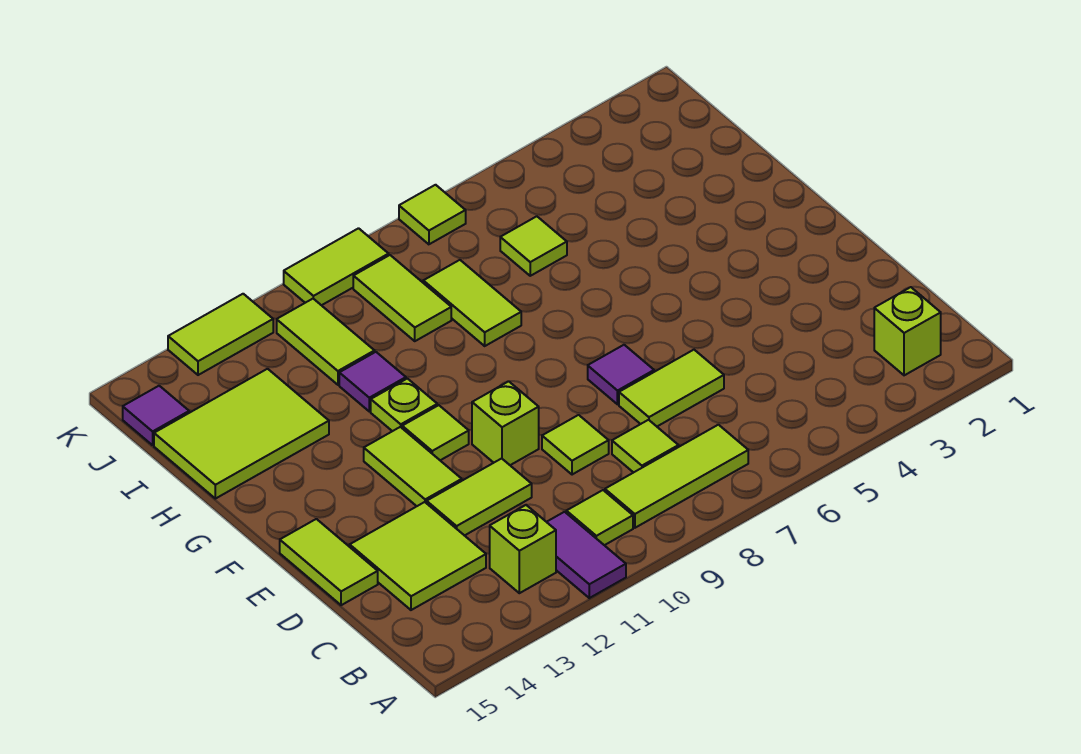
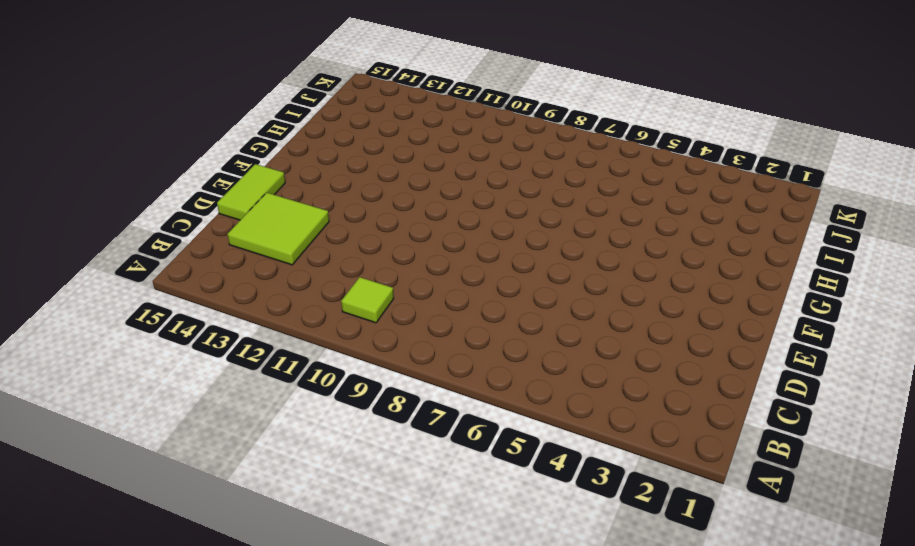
none -> purple 1x2 tile [547,512,626,598]
none -> lime 1x1 brick [874,287,941,375]
none -> lime 1x3 tile [605,425,748,528]

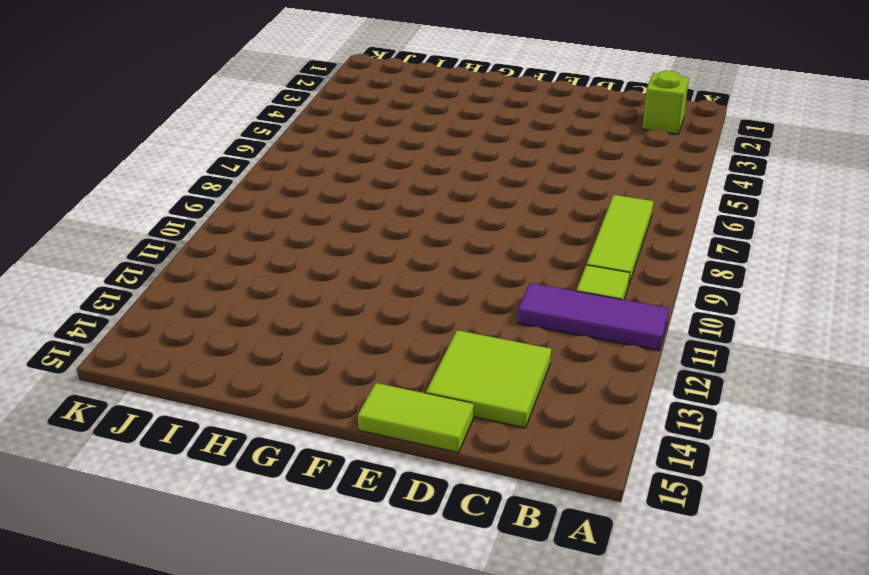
purple 1x3 tile [518,283,669,351] -> purple 1x2 tile [547,512,626,598]
none -> lime 1x1 brick [490,505,556,593]
none -> lime 1x1 tile [612,420,679,473]
none -> lime 1x2 tile [619,350,724,426]

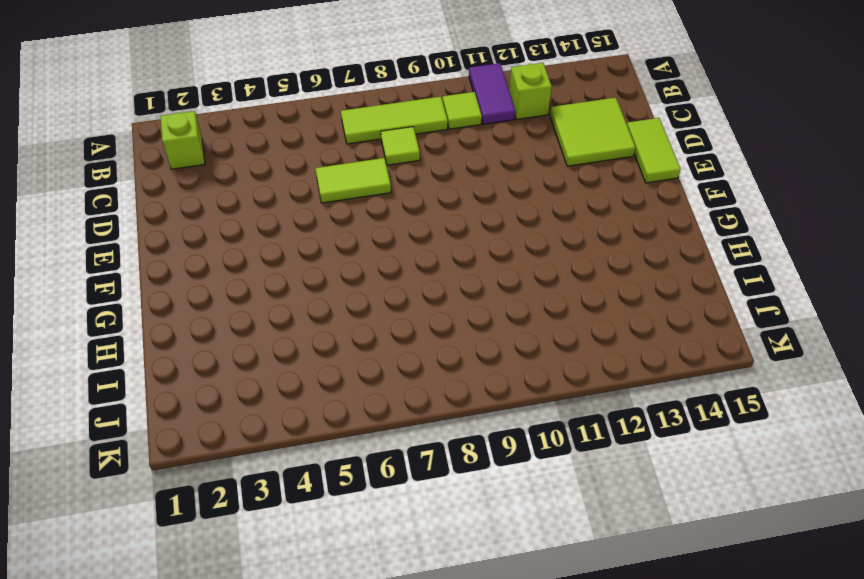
none -> lime 1x1 tile [542,415,609,475]
none -> lime 1x2 tile [427,458,532,536]
none -> purple 1x1 tile [588,345,654,404]

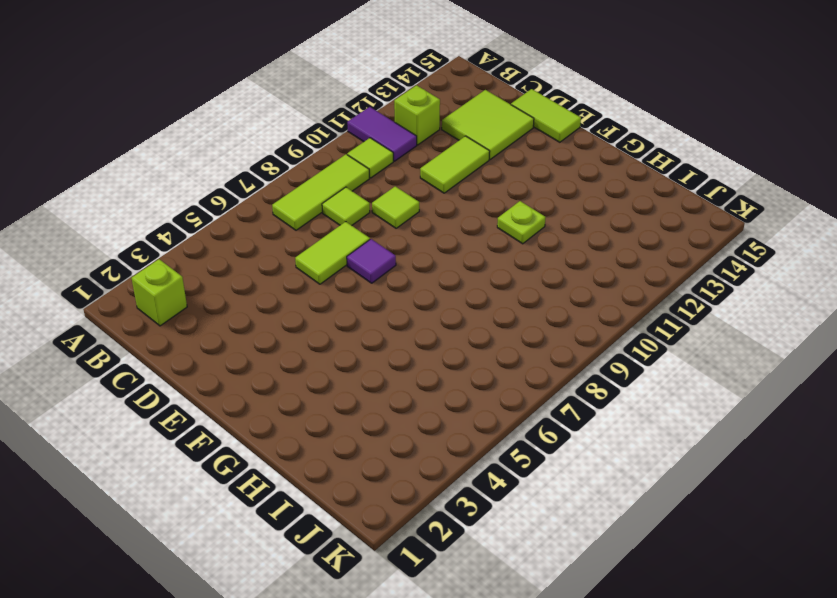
none -> lime 1x1 brick [472,381,539,465]
none -> lime 1x2 tile [364,427,462,506]
none -> lime 1x1 tile [402,405,469,460]

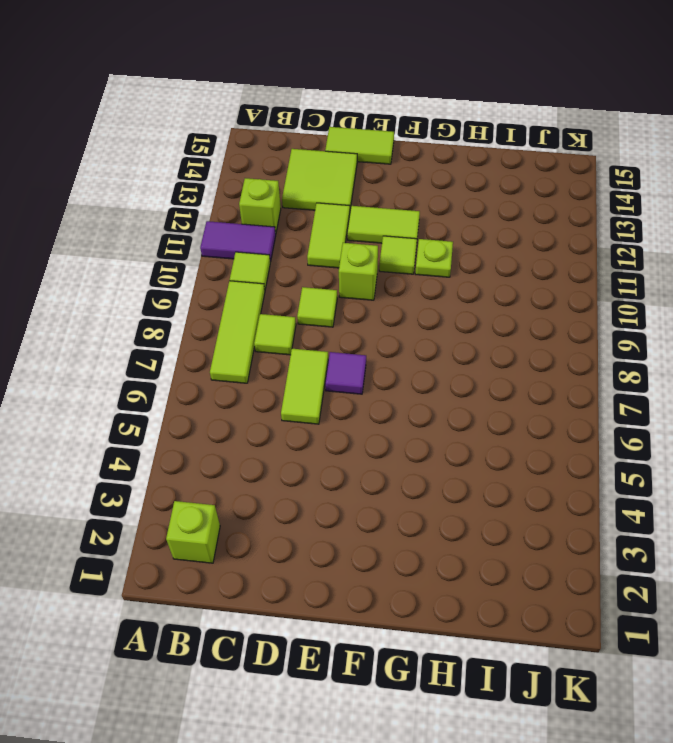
none -> lime 1x2 tile [423,260,521,346]
none -> purple 1x1 tile [339,352,406,411]
none -> lime 2x3 tile [154,369,329,499]

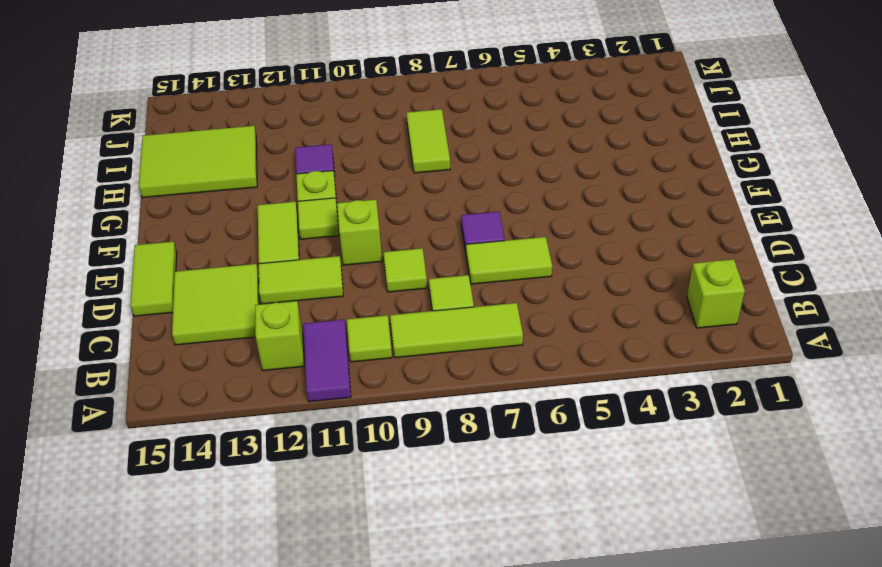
none -> lime 1x1 tile [500,216,567,276]
none -> lime 1x2 tile [353,255,451,341]
none -> lime 1x2 tile [277,299,375,385]

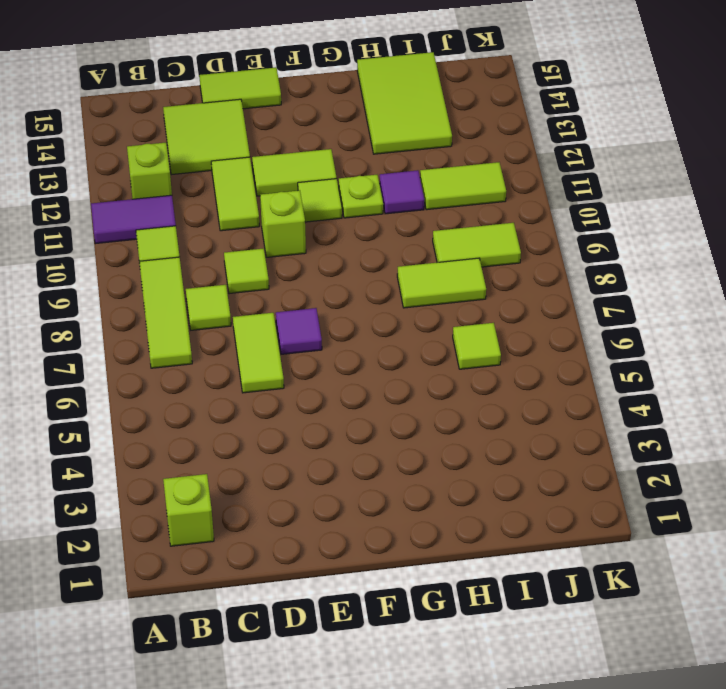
none -> purple 1x1 tile [123,386,189,445]
none -> lime 1x1 tile [399,185,466,244]
none -> lime 1x2 tile [284,228,389,305]

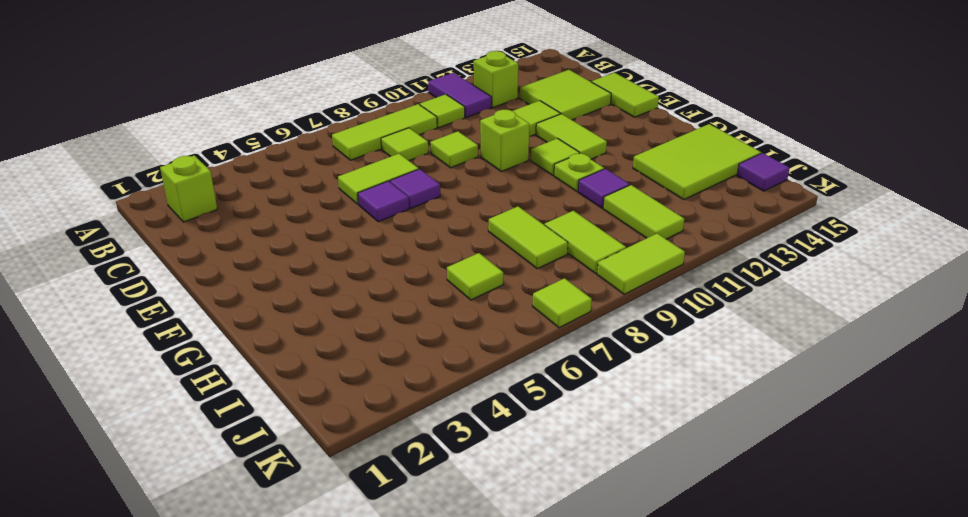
purple 1x1 tile [358,181,409,222] -> none
none -> lime 1x2 tile [168,294,273,375]

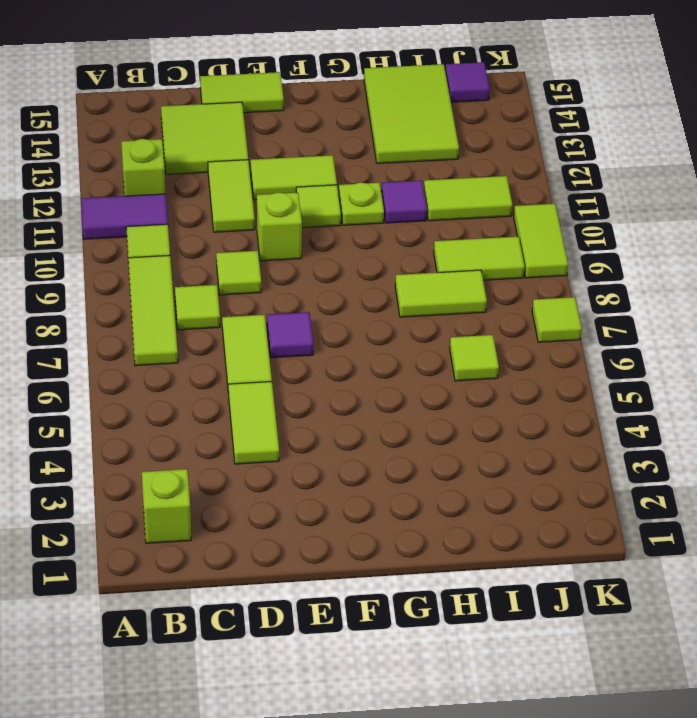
lime 1x2 tile [228,382,279,464] -> lime 1x2 tile moved to [168,294,273,375]

